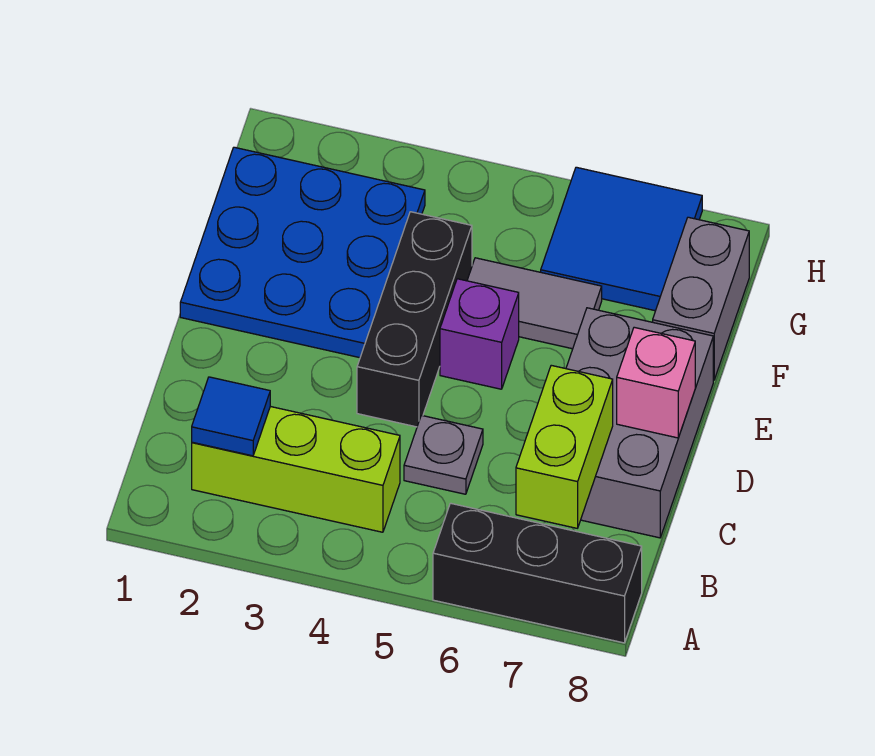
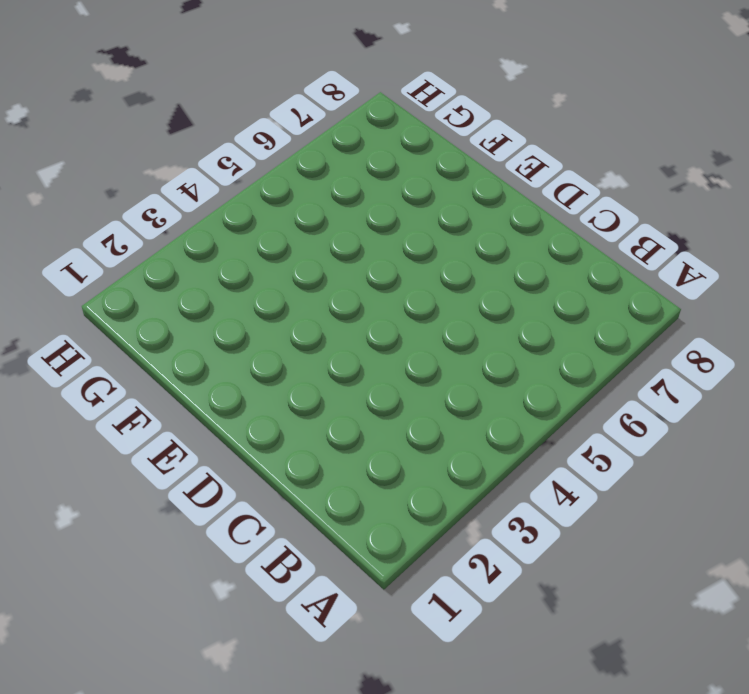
none -> black 1x3 brick [433,503,642,643]
none -> lime 1x3 brick [192,406,400,532]
none -> grey 1x1 plate [404,415,483,494]

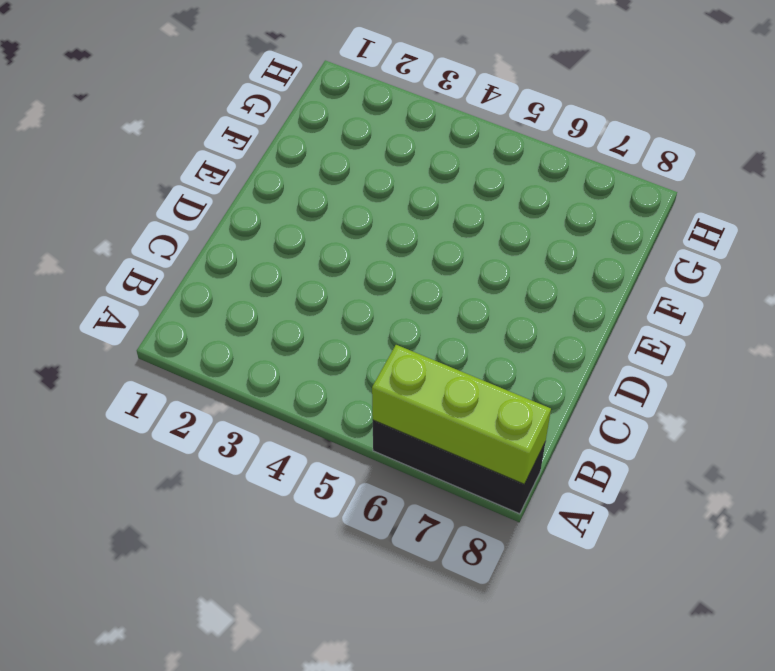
lime 1x3 brick [372,345,551,484] -> lime 1x3 brick moved to [192,406,400,532]
none -> grey 1x1 plate [404,415,483,494]
none -> grey 2x3 brick [566,308,713,538]
none -> black 1x3 brick [357,212,472,427]

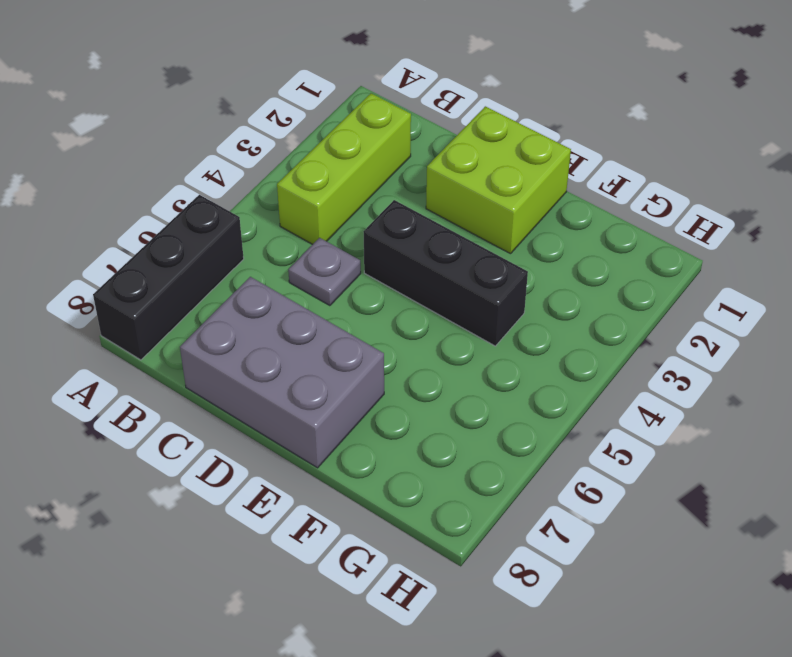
lime 2x2 brick [426,106,571,254] -> blue 3x3 plate [180,147,425,358]
none -> purple 1x1 brick [440,279,519,389]
none -> grey 1x2 tile [467,258,602,349]
none -> grey 1x2 brick [653,217,749,380]

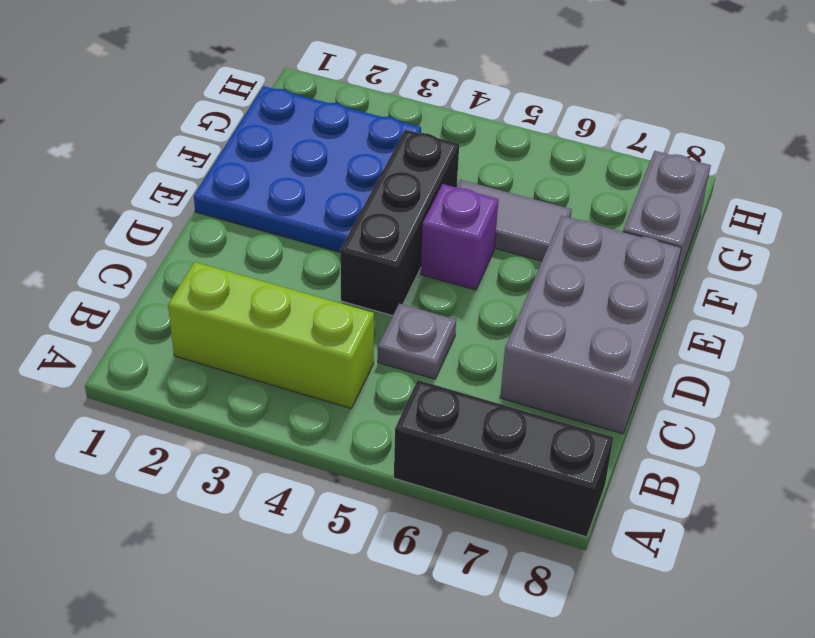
none -> blue 2x2 tile [541,167,702,311]
none -> blue 1x1 tile [192,377,270,456]
none -> lime 1x2 brick [516,365,613,528]

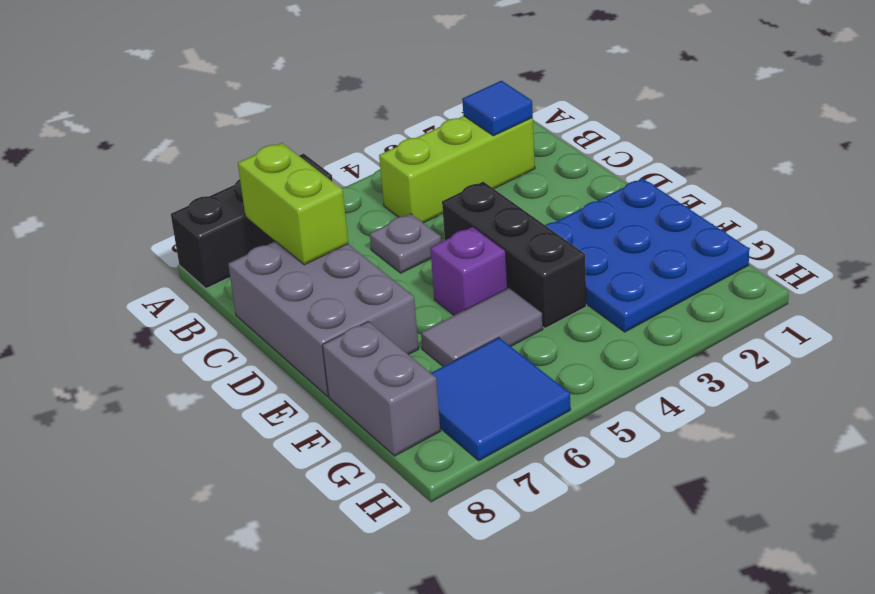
none -> pink 1x1 brick [617,327,695,438]

